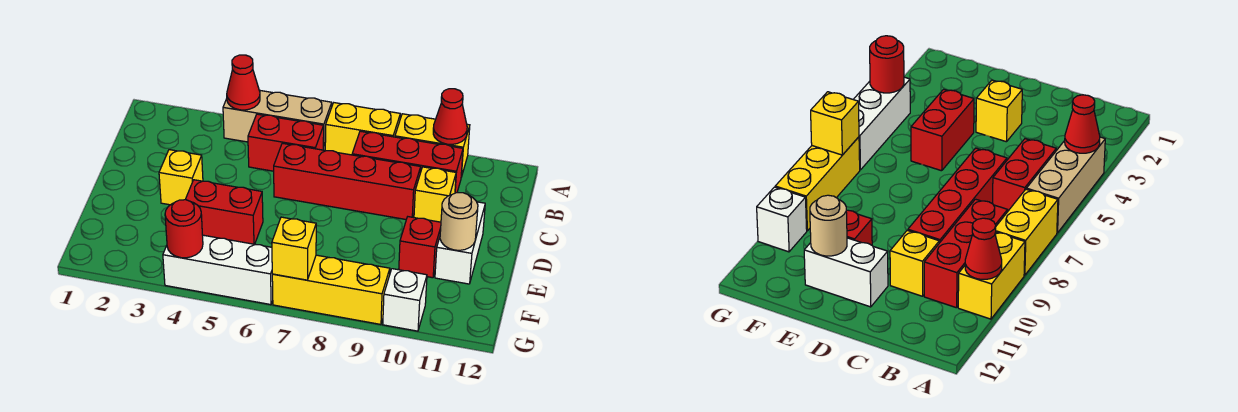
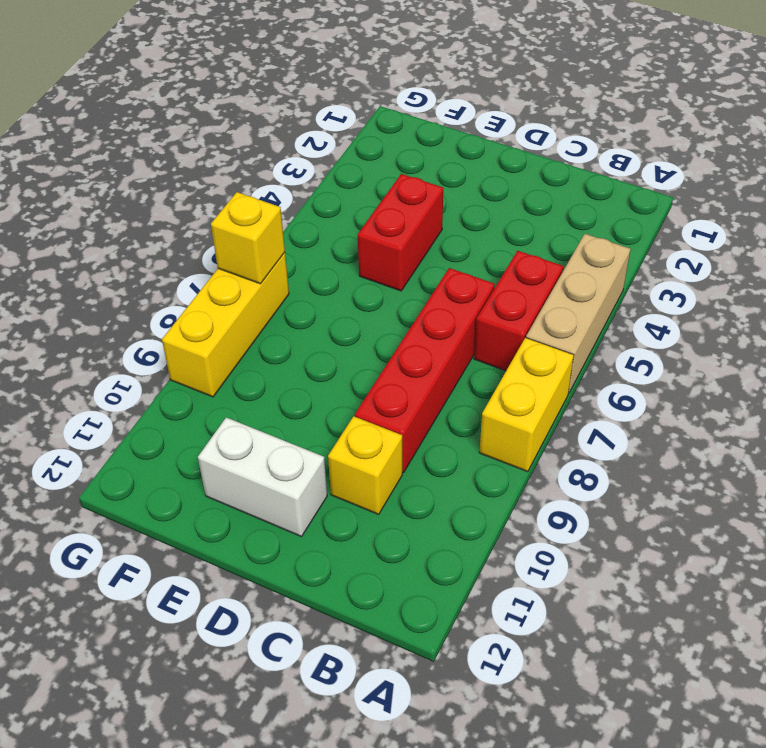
none -> yellow 1x2 brick [395,114,470,177]
none -> red 1x3 brick [352,131,463,193]
none -> yellow 1x1 brick [159,150,203,205]

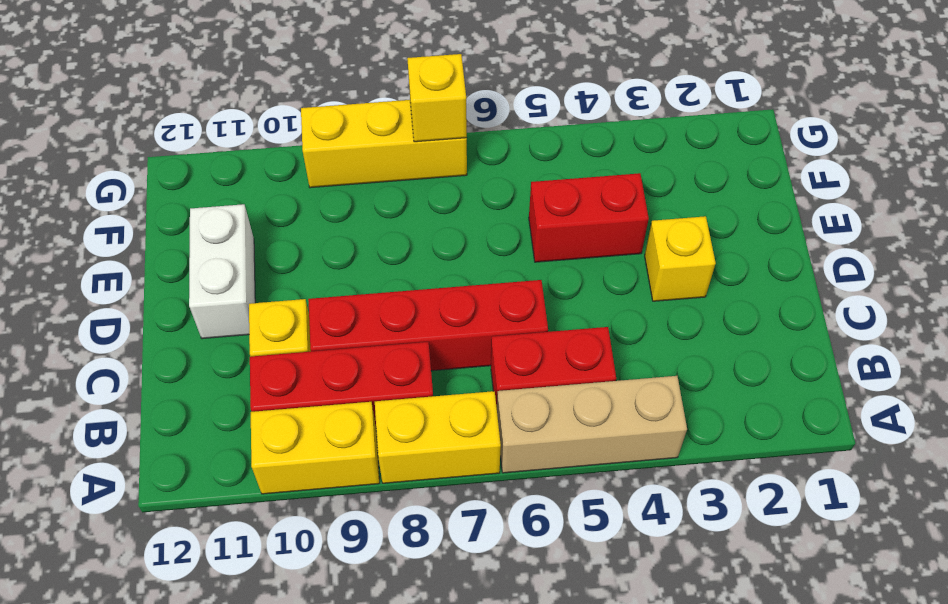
none -> red 1x1 brick [399,217,441,278]
none -> white 1x3 brick [163,235,273,305]
none -> white 1x1 brick [383,269,427,331]

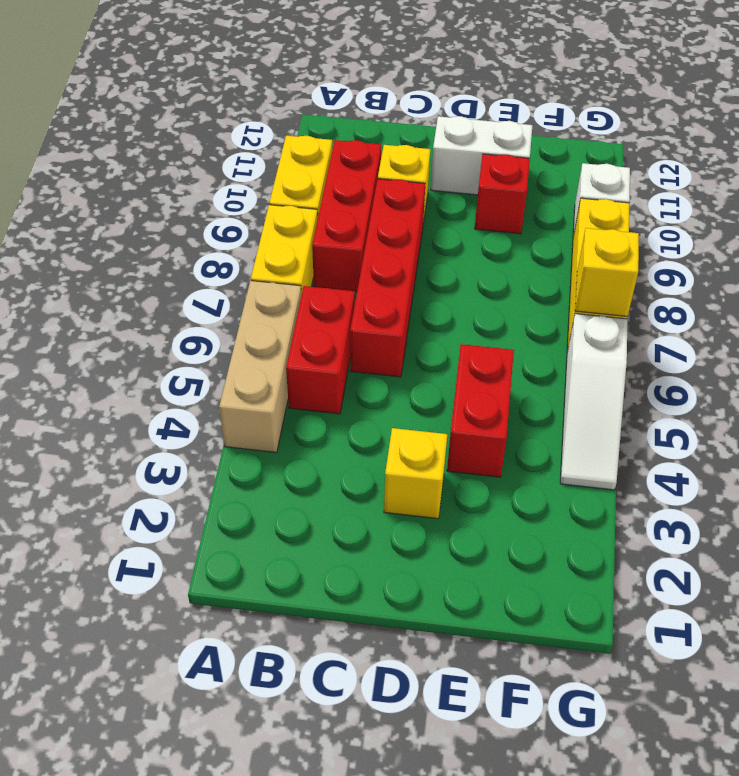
white 1x3 slope [560,314,627,490] -> white 1x3 brick [163,235,273,305]
none -> red 1x1 cone [227,55,260,110]
none -> red 1x1 cone [433,89,467,144]
none -> tan 1x1 round brick [440,193,478,250]

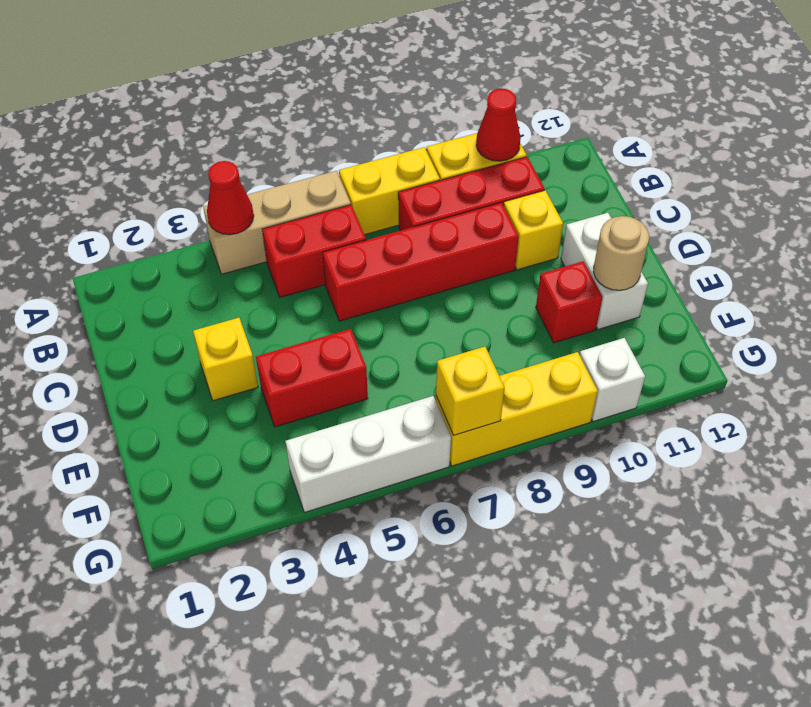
none -> red 1x1 round brick [165,200,203,258]

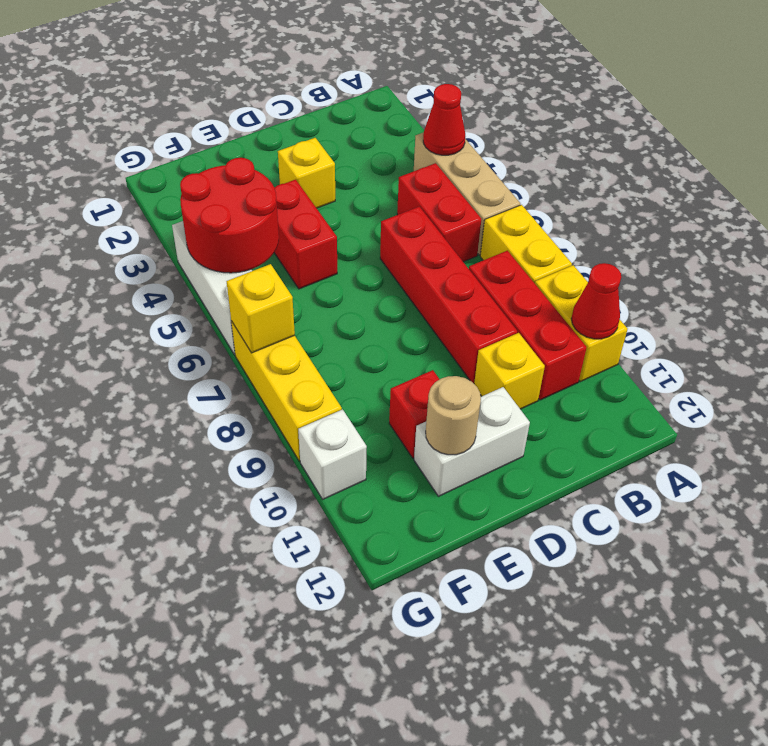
red 2x2 round brick [180,158,279,273] -> red 1x1 round brick [165,200,203,258]

